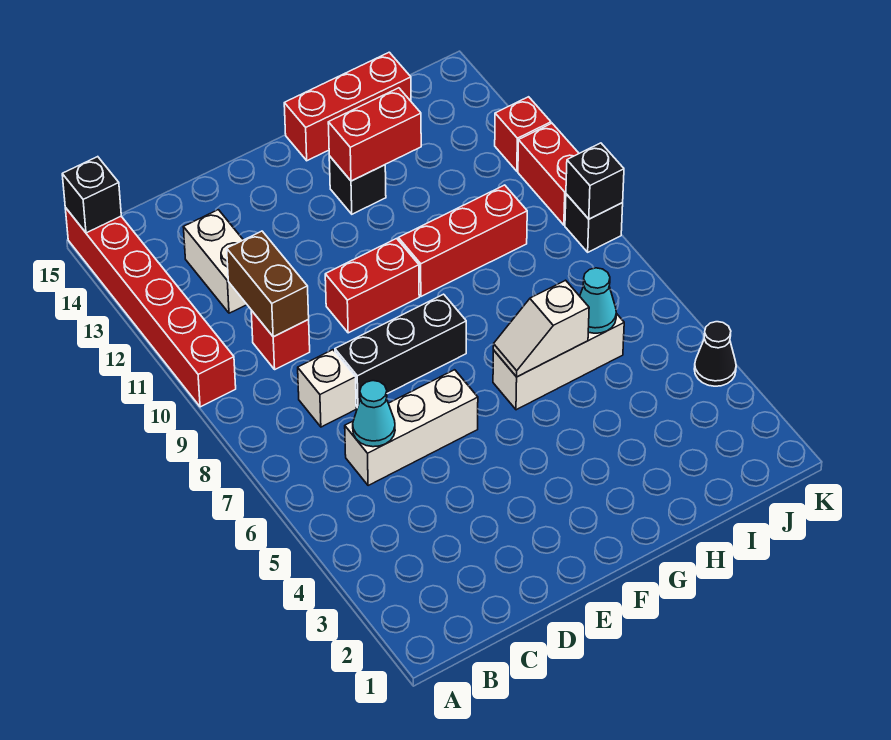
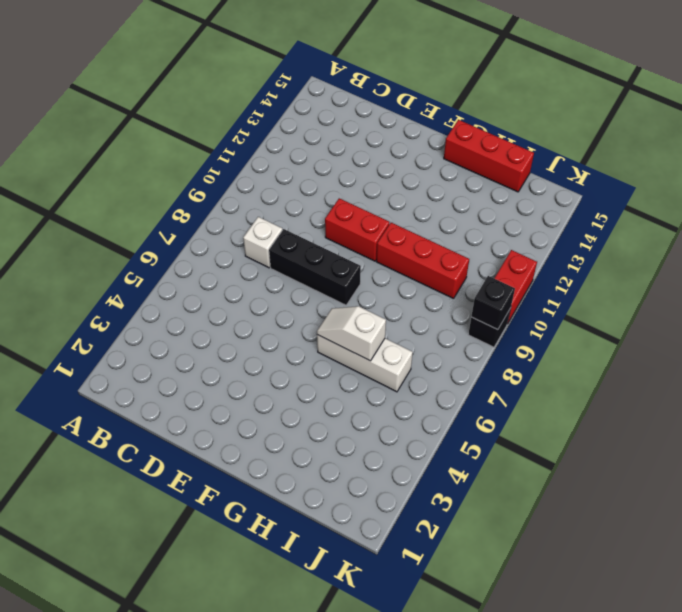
none -> red 1x6 brick [65,208,236,407]
none -> white 1x3 brick [345,370,478,486]
none -> red 1x1 brick [251,310,310,369]

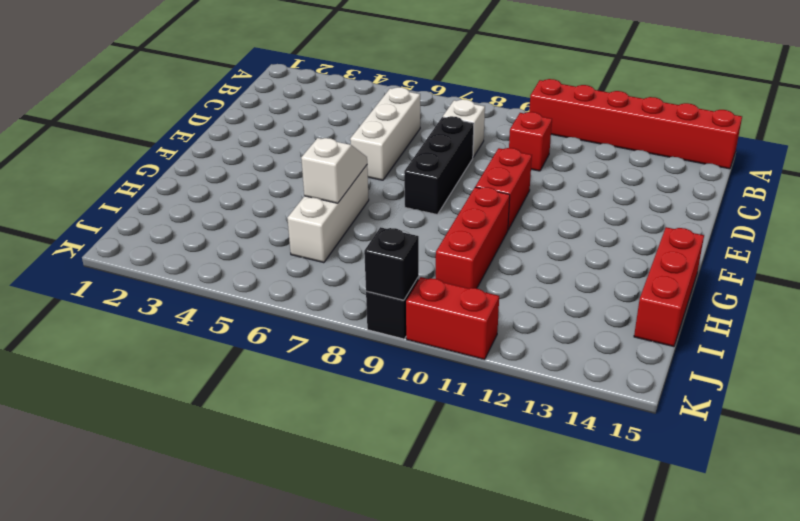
none -> white 1x2 brick [183,210,247,313]
none -> black 1x1 brick [329,156,386,214]
none -> black 1x1 cone [694,322,736,386]

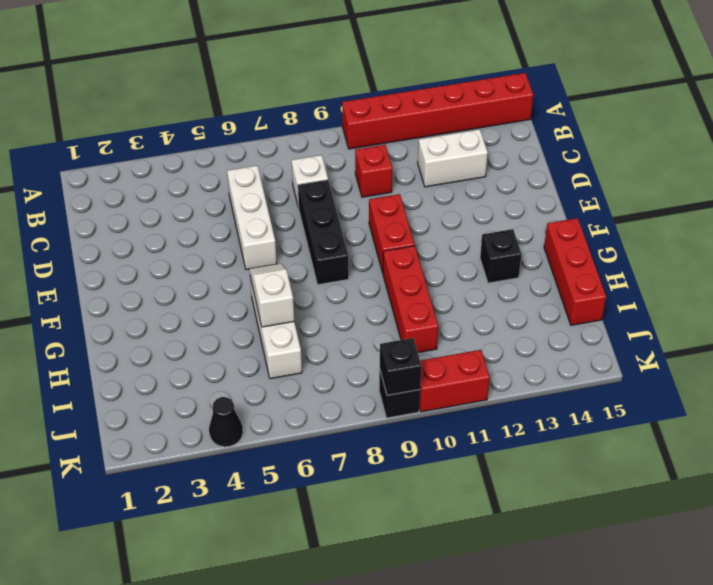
none -> red 1x1 brick [495,97,551,171]
none -> black 1x1 brick [62,157,121,233]
none -> cyan 1x1 cone [353,381,395,447]

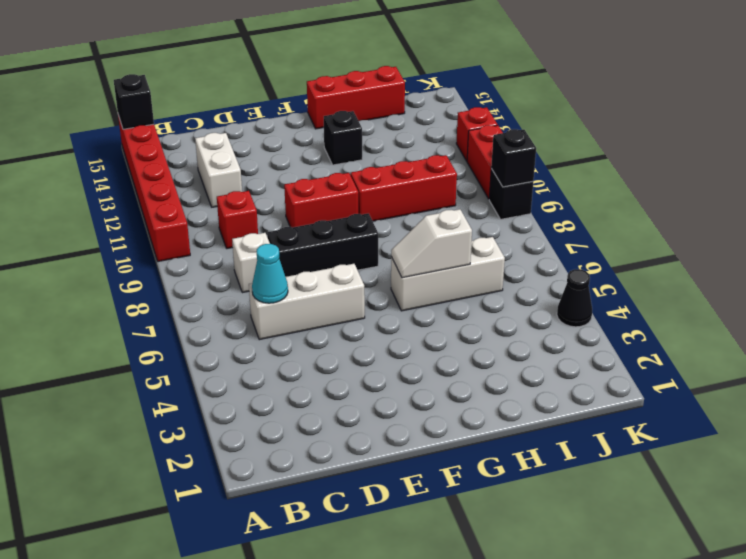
none -> brown 1x2 brick [227,231,309,337]
none -> red 1x2 brick [328,88,421,181]
none -> cyan 1x1 cone [580,268,616,333]

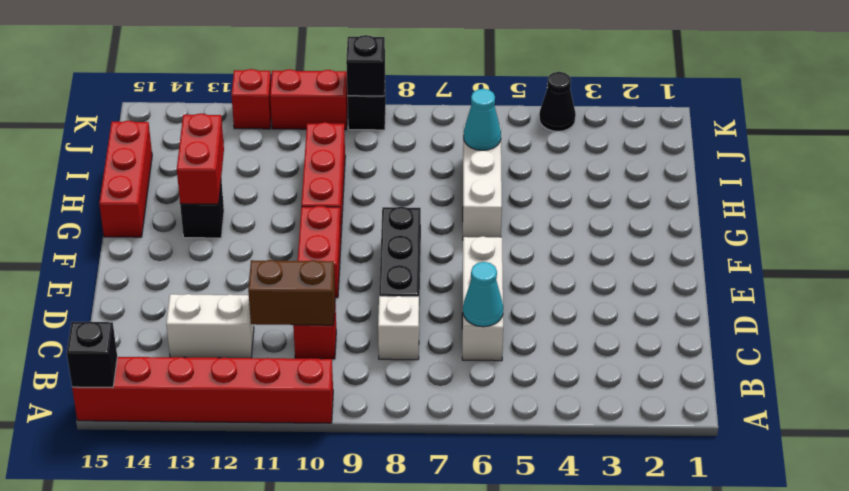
none -> white 1x2 slope [493,280,589,377]

